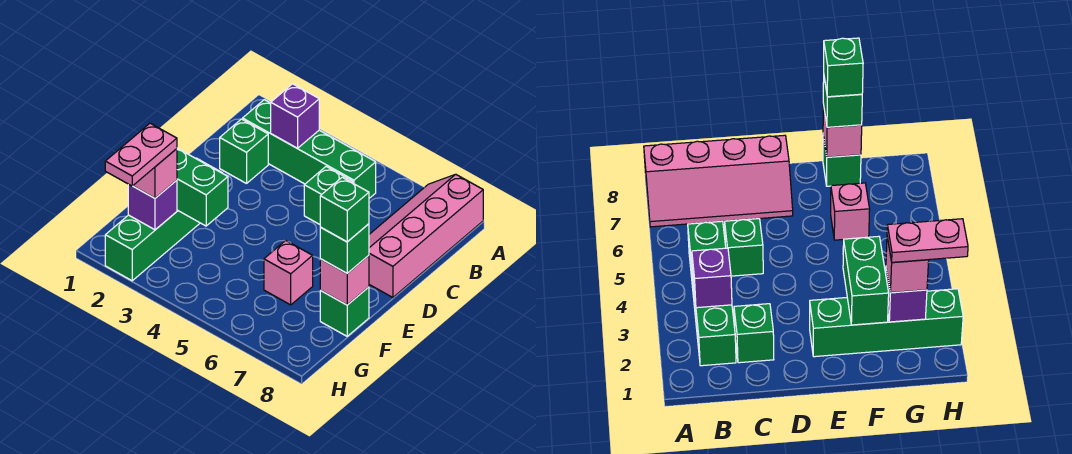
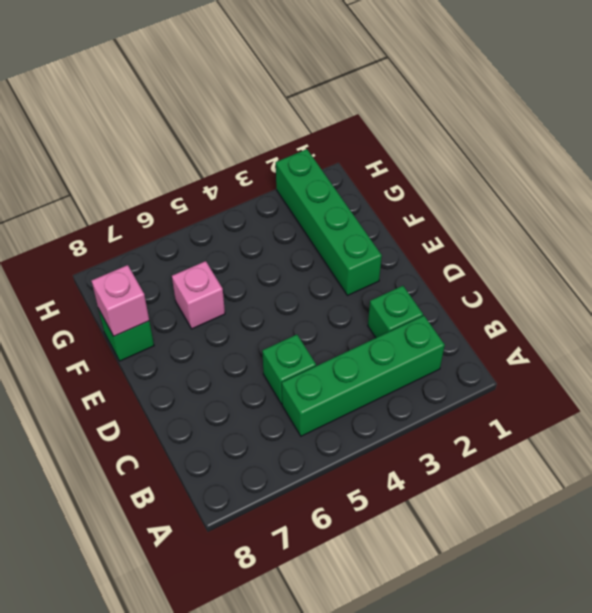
none -> pink 2x4 slope [369,174,483,297]
none -> purple 1x1 brick [271,84,319,148]
none -> green 1x2 brick [177,148,228,226]

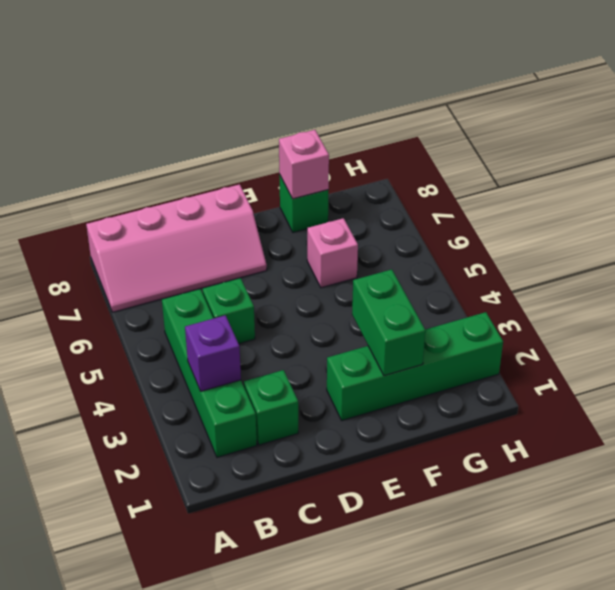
none -> purple 1x1 brick [128,180,177,230]
none -> green 1x1 brick [320,224,369,273]
none -> pink 1x1 brick [133,149,177,198]

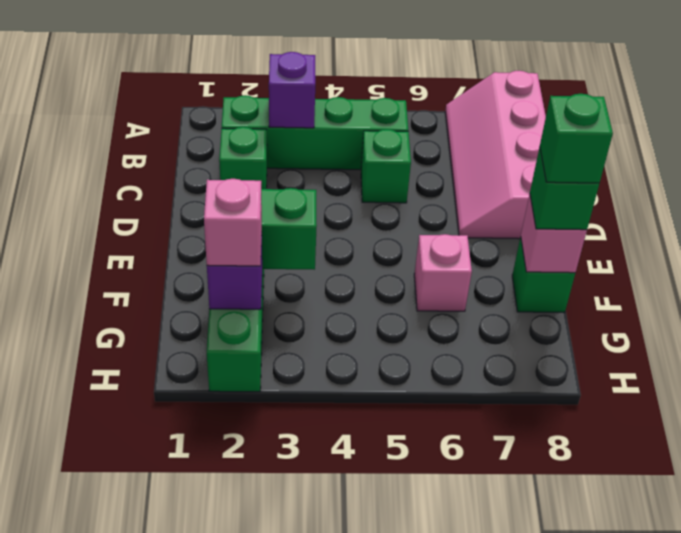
none -> pink 1x2 plate [105,123,177,186]

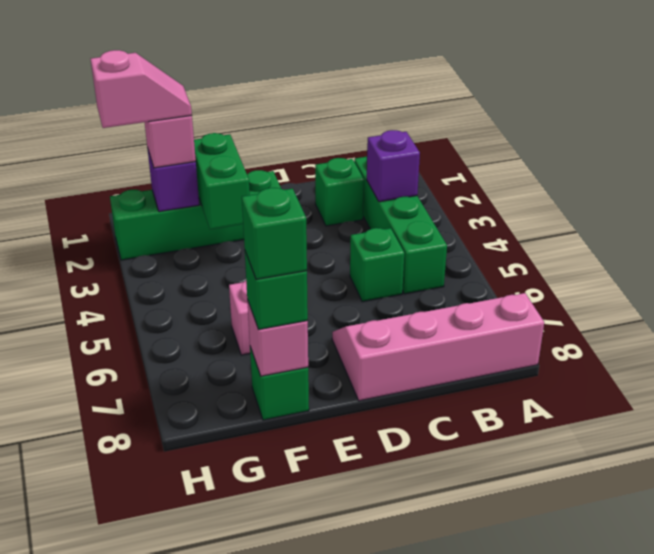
pink 1x2 slope [91,50,192,128] -> pink 1x2 plate [105,123,177,186]

